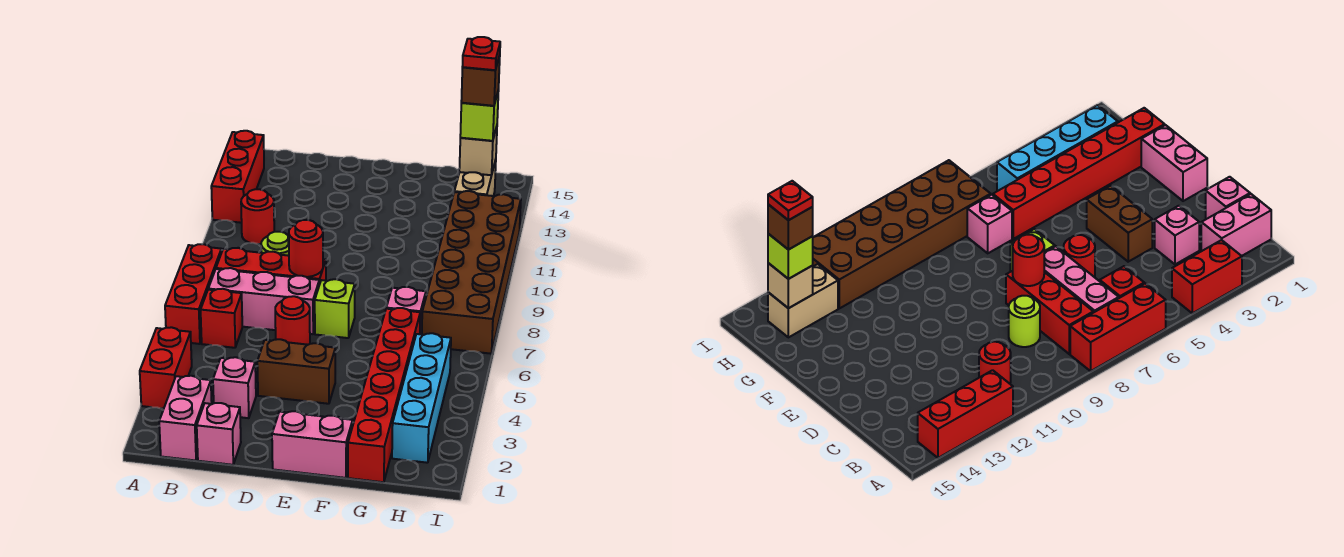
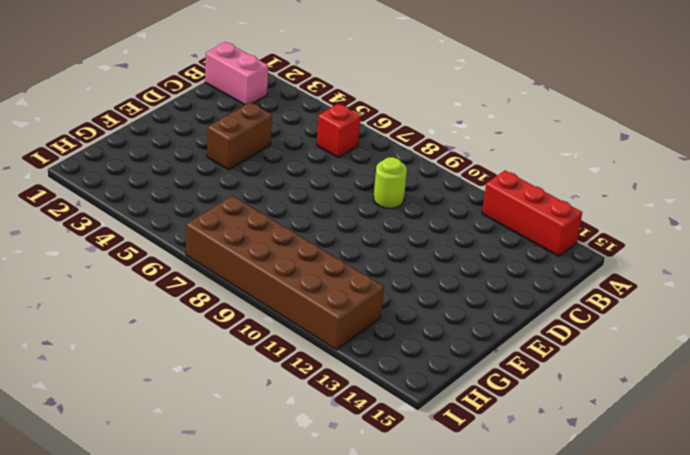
none -> red 1x2 brick [140,327,192,409]
none -> red 1x3 brick [165,244,222,344]
none -> pink 1x3 brick [208,268,319,334]

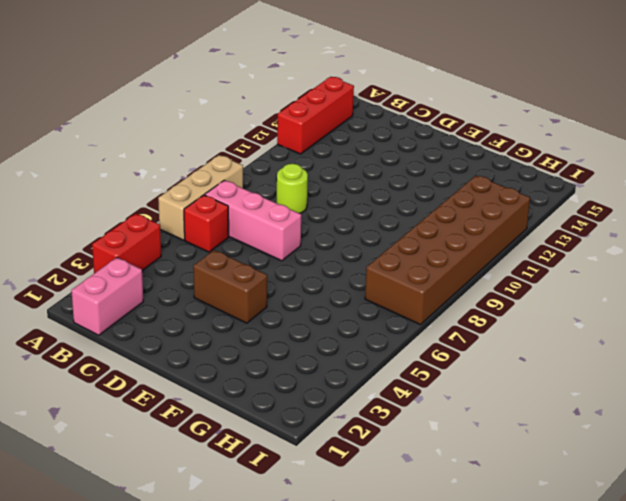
tan 1x3 brick [158,155,243,240] -> red 1x3 brick [165,244,222,344]
none -> red 1x3 brick [216,248,326,285]
none -> red 1x1 round brick [241,189,274,244]
none -> pink 1x1 brick [197,403,241,465]

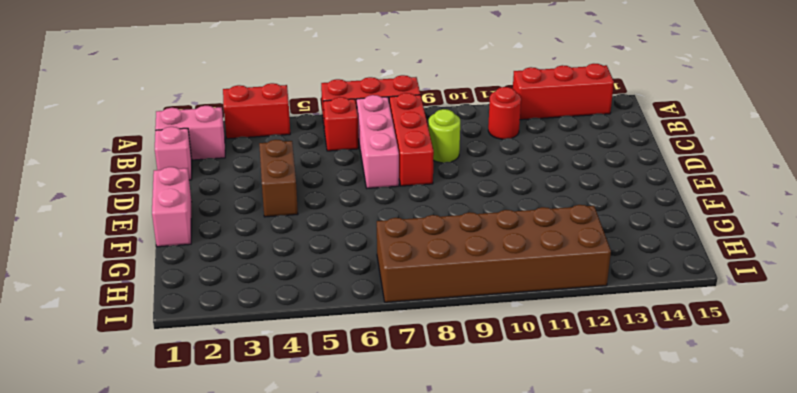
none -> pink 1x1 brick [213,357,256,418]
none -> red 1x1 round brick [275,296,310,345]
none -> lime 1x1 brick [315,279,355,338]

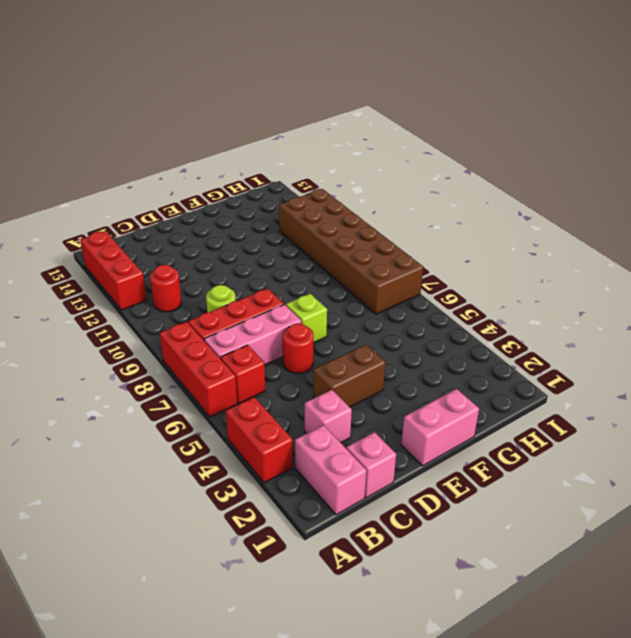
none -> red 1x6 brick [348,308,420,482]
none -> pink 1x1 brick [386,287,426,334]
none -> cyan 1x4 brick [392,333,451,463]

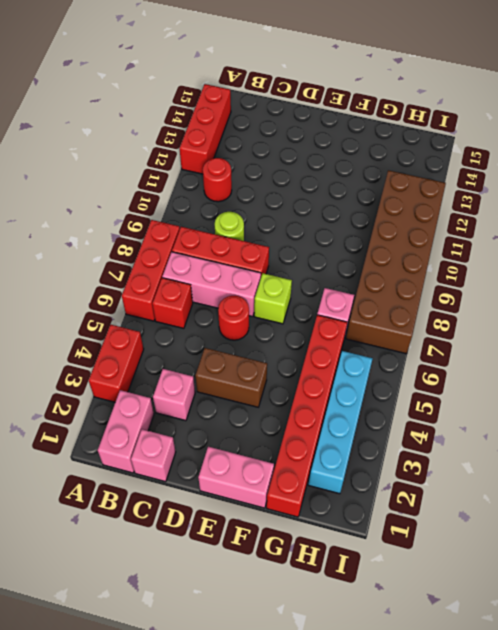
none -> tan 1x2 brick [454,160,496,196]
none -> red 1x1 round brick [289,220,323,277]
none -> tan 1x1 brick [459,127,497,175]

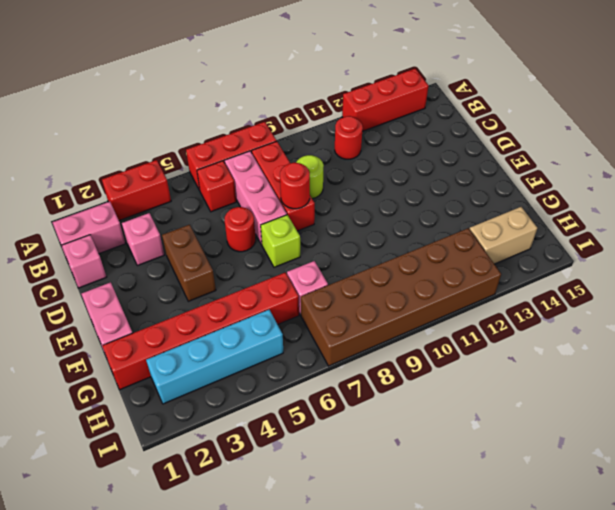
none -> tan 1x1 brick [459,127,497,175]
none -> lime 1x1 brick [460,90,499,141]
none -> brown 1x1 brick [461,55,500,106]

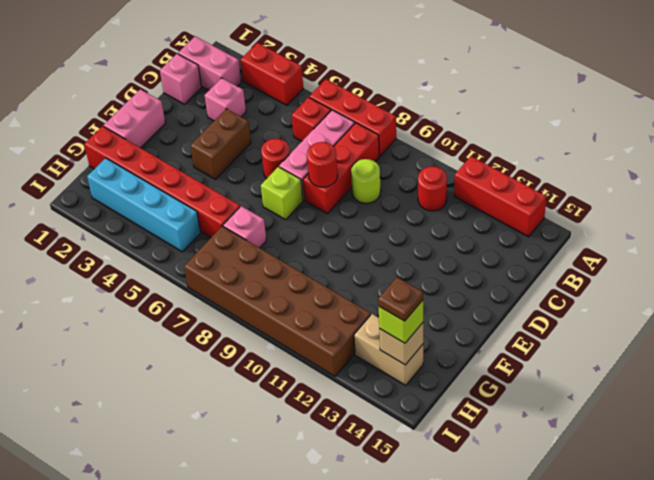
brown 1x1 plate [378,277,423,321] -> brown 1x1 brick [461,55,500,106]
none -> red 1x1 plate [462,37,500,70]

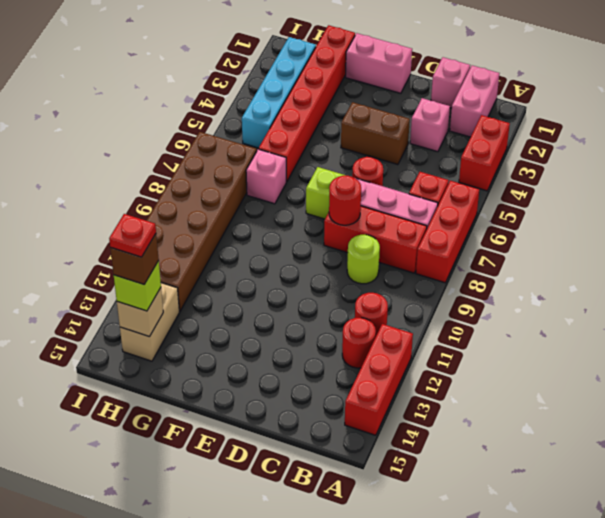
red 1x1 round brick [342,318,376,368] -> none

